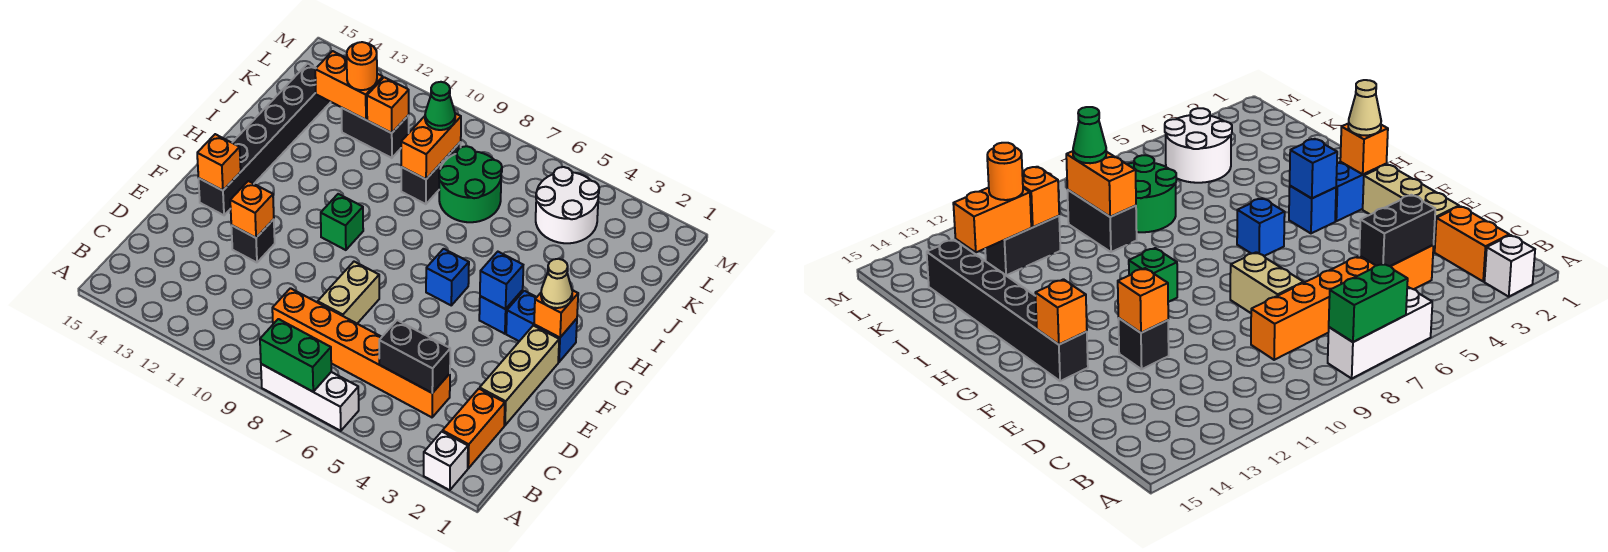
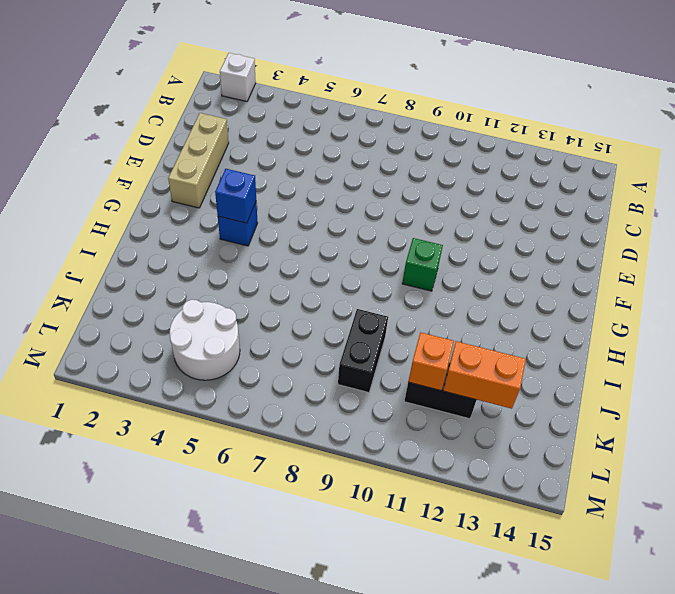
none -> white 1x3 brick [261,364,359,431]
none -> orange 1x2 brick [443,389,505,468]
none -> orange 1x6 brick [272,288,450,417]

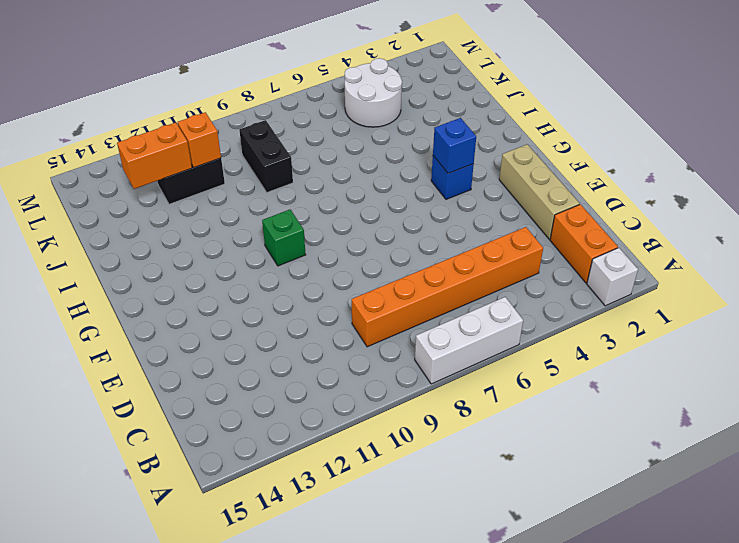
none -> tan 1x2 brick [318,262,379,323]
none -> black 1x1 brick [231,219,275,263]
none -> black 1x6 brick [199,64,330,215]

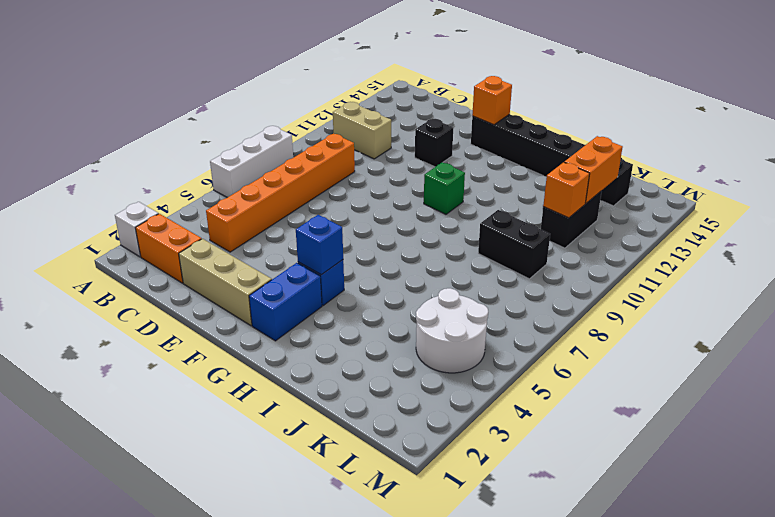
tan 1x2 brick [333,102,391,159] -> tan 1x2 brick moved to [318,262,379,323]
none -> blue 1x1 brick [426,249,469,305]
none -> green 2x2 round brick [439,146,502,222]
none -> green 1x2 brick [260,319,331,392]

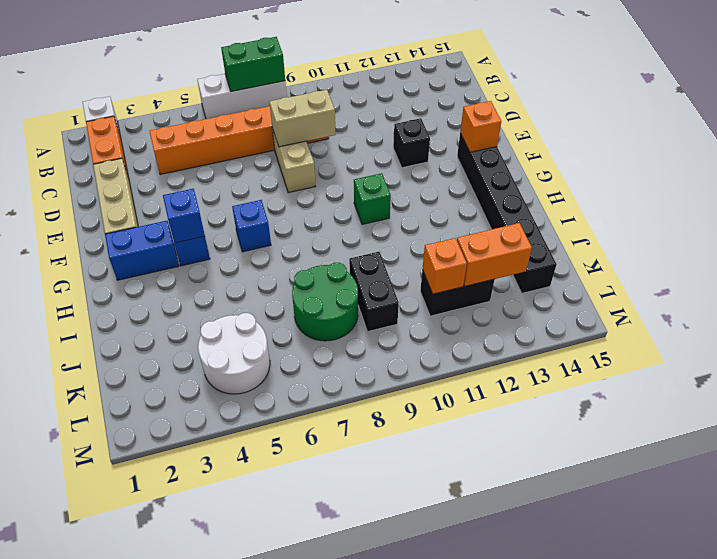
tan 1x2 brick [269,90,336,147] -> none
none -> black 1x2 brick [379,320,450,393]
none -> orange 1x1 brick [230,181,274,238]
none -> orange 1x1 brick [534,290,578,338]

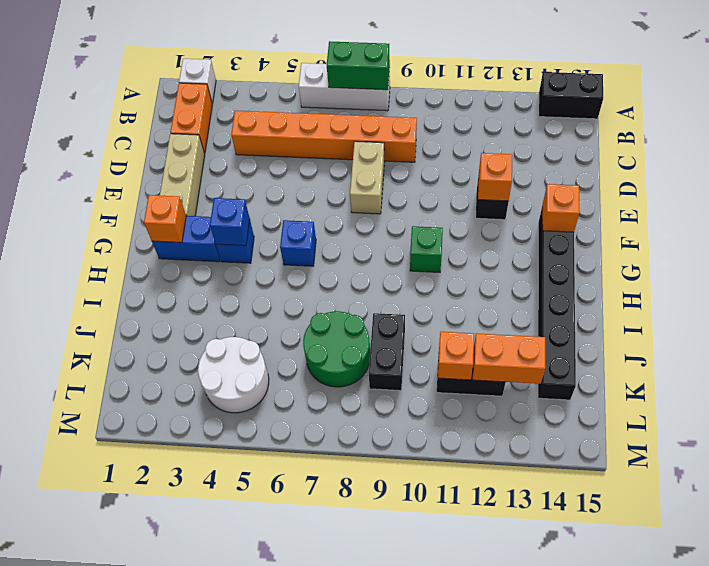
black 1x2 brick [539,72,603,119] -> black 1x2 brick moved to [379,320,450,393]
none -> orange 1x2 brick [401,113,461,179]
none -> tan 1x1 cone [541,259,572,308]
none -> green 1x1 cone [425,82,455,130]

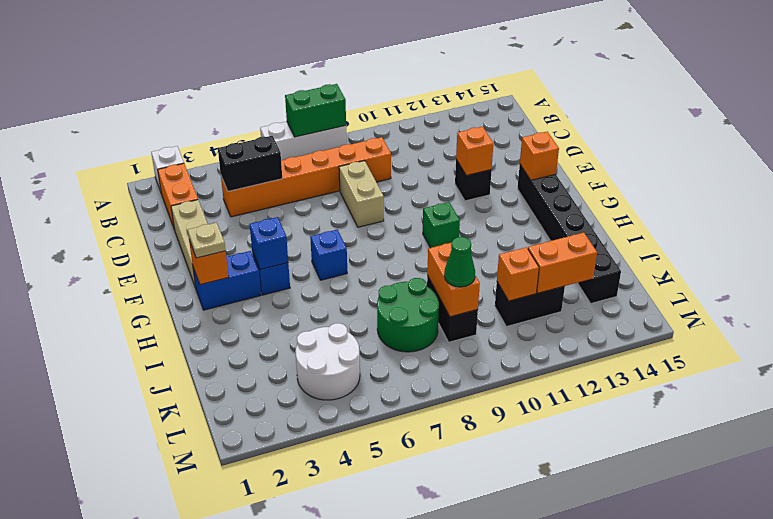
tan 1x1 plate [188,223,226,258] -> tan 1x1 cone [541,259,572,308]
none -> orange 1x1 round brick [347,42,377,90]

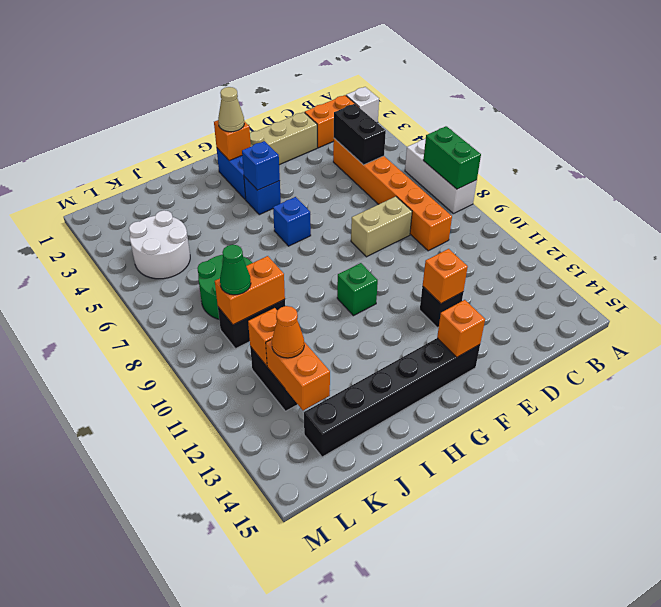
orange 1x1 cone [272,306,304,358] -> orange 1x1 round brick [347,42,377,90]

